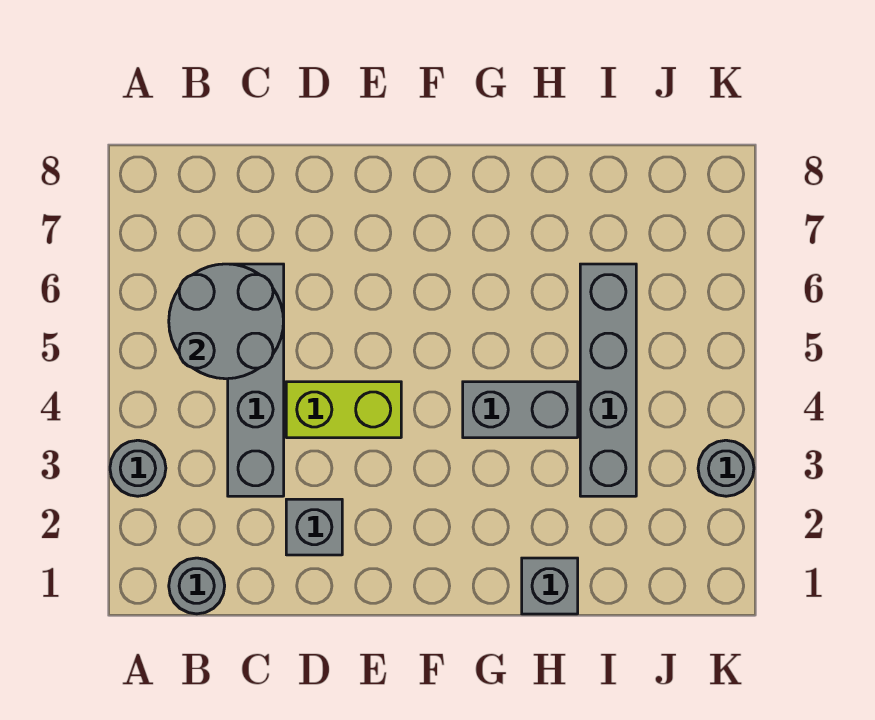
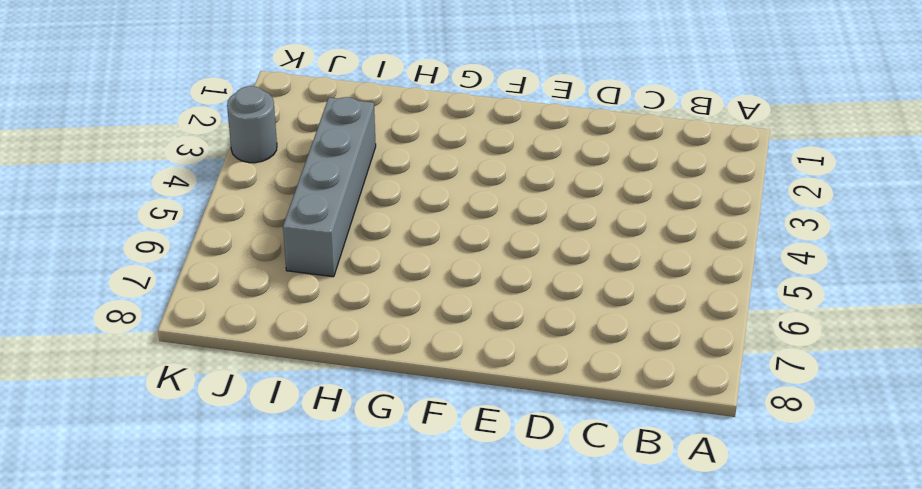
none -> grey 1x1 round brick [110,440,166,496]
none -> grey 1x1 round brick [169,558,225,614]

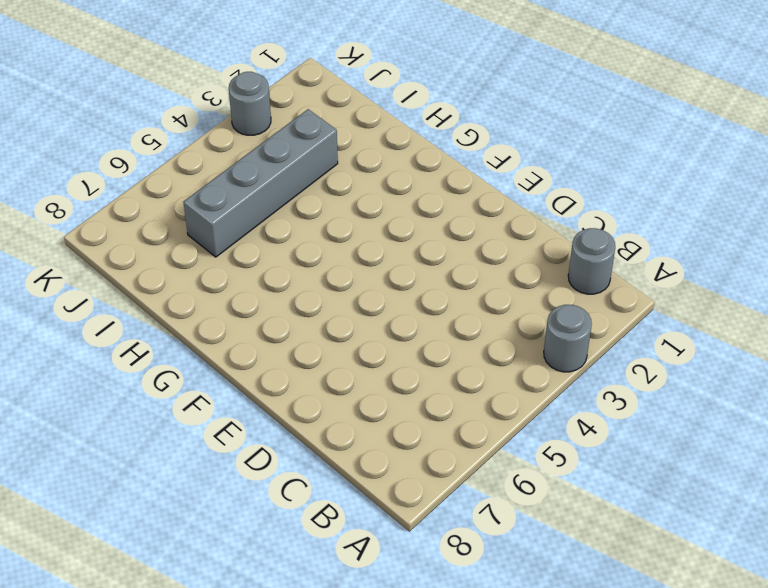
none -> grey 1x4 brick [228,264,284,496]
none -> grey 1x1 brick [286,499,342,555]

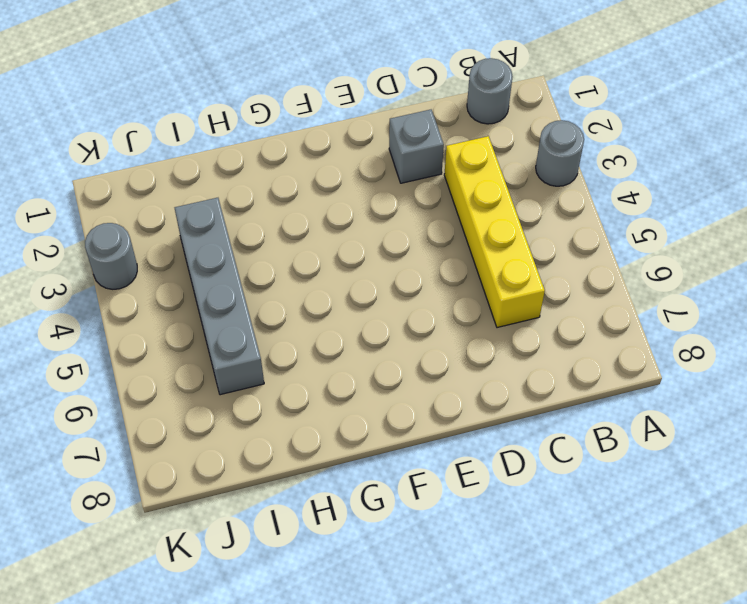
yellow 1x4 brick [444,136,545,328] -> grey 1x4 brick [228,264,284,496]
none -> lime 1x2 brick [286,382,401,438]
none -> grey 1x2 brick [463,382,578,438]

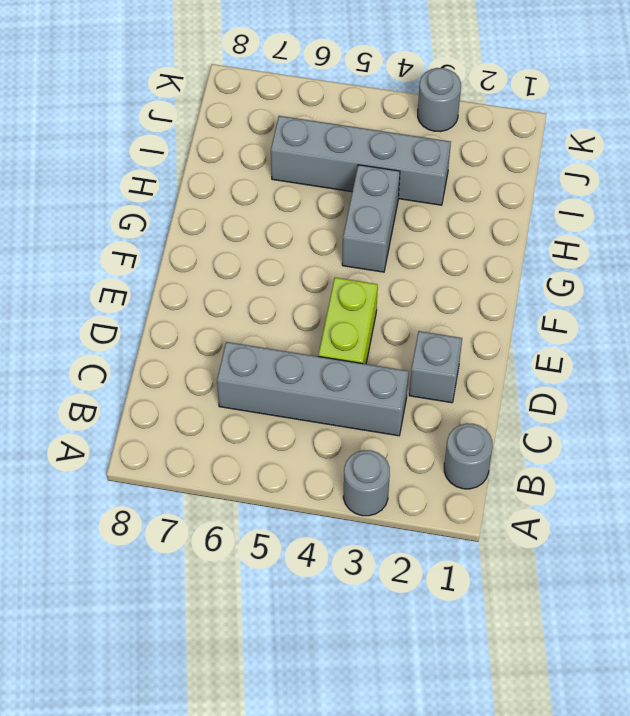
none -> grey 1x1 brick [522,558,578,614]
none -> grey 2x2 round brick [169,264,284,379]

